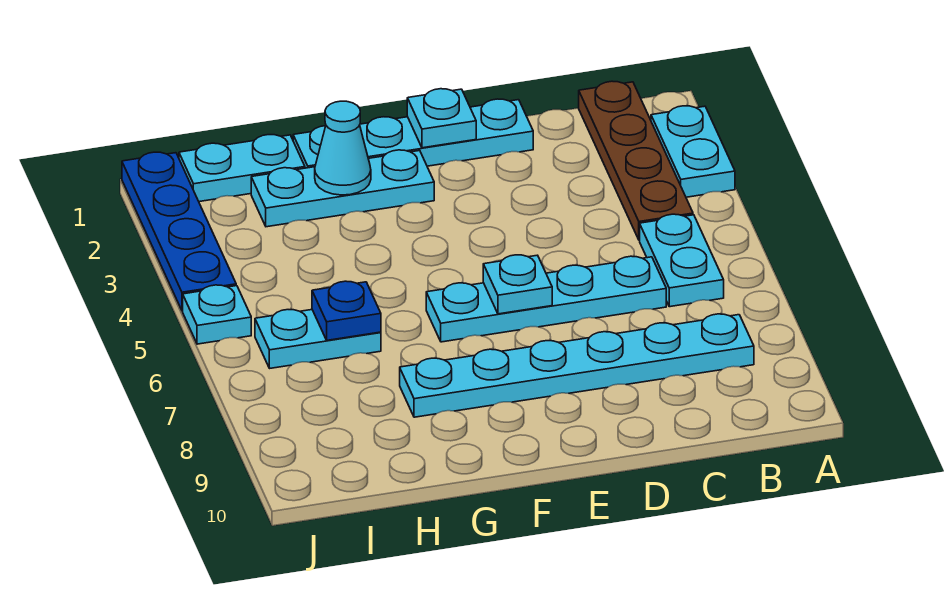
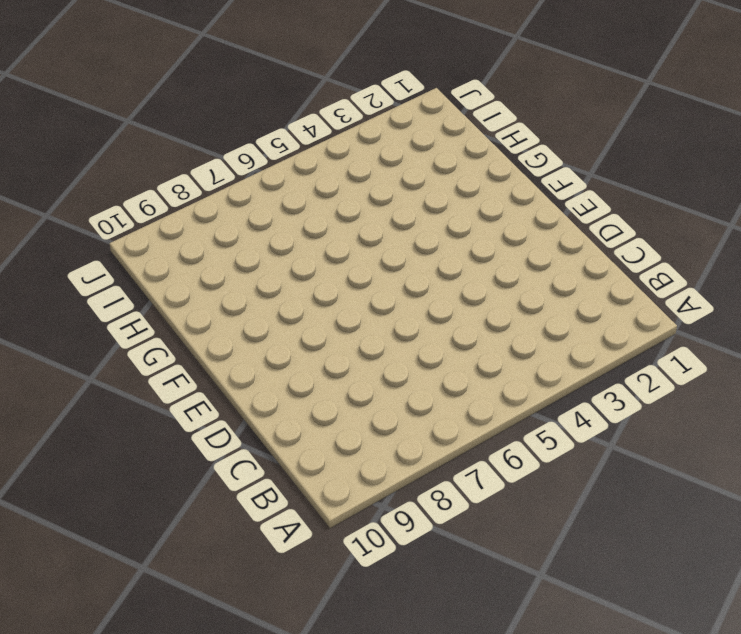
none -> cyan 1x2 plate [651,106,735,197]
none -> brown 1x4 plate [579,81,693,240]
none -> cyan 1x2 plate [640,214,724,307]

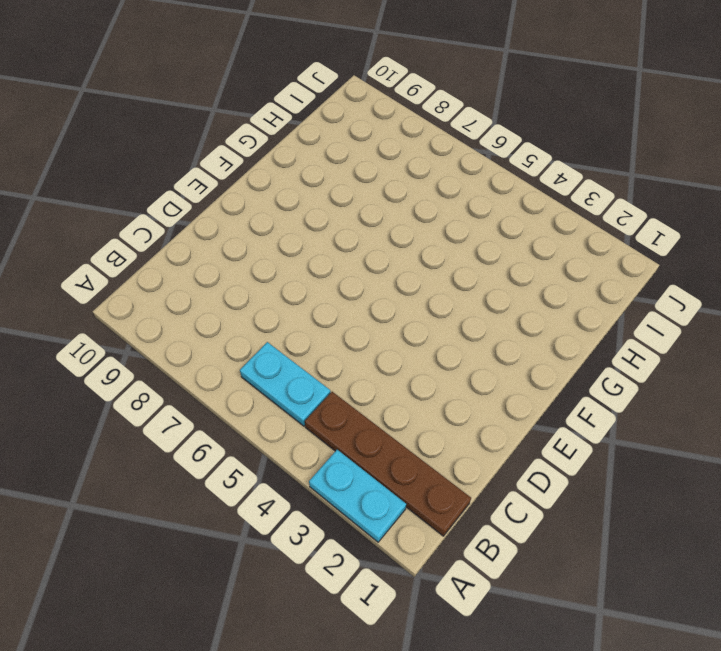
none -> cyan 1x6 plate [400,314,754,417]
none -> cyan 1x4 plate [426,256,666,342]
none -> cyan 1x4 plate [293,99,533,168]

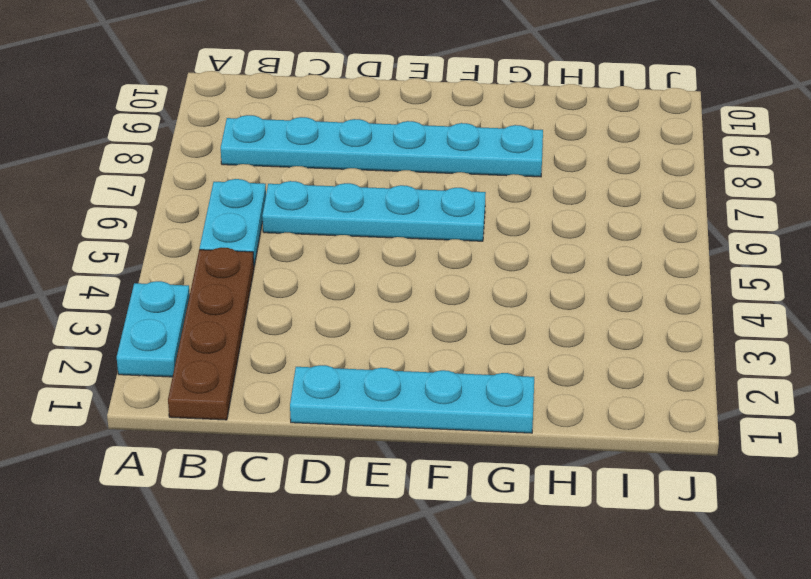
none -> cyan 1x3 plate [251,150,434,227]
none -> cyan 1x2 plate [179,135,305,202]
none -> cyan 1x2 plate [255,310,381,368]

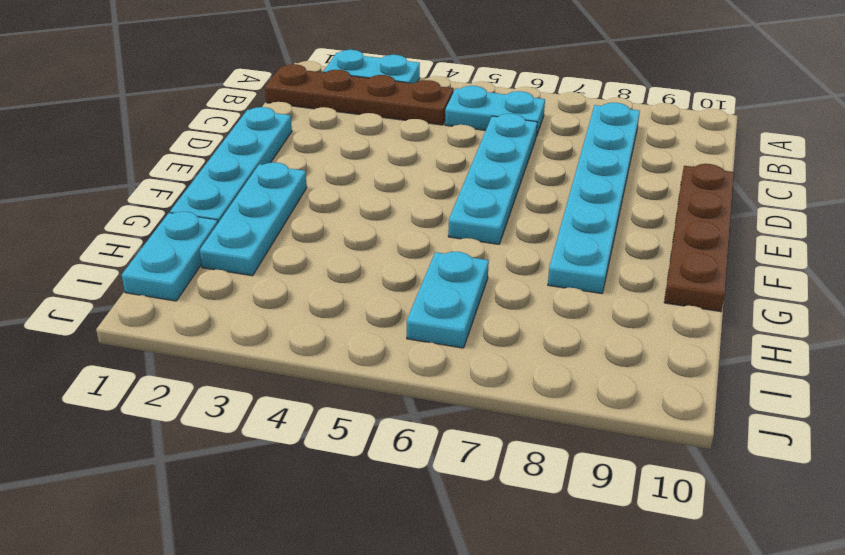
brown 1x4 plate [664,164,734,312] -> none
none -> blue 1x4 plate [122,152,236,311]
none -> cyan 1x1 plate [183,285,251,344]
none -> cyan 1x1 plate [407,89,476,148]

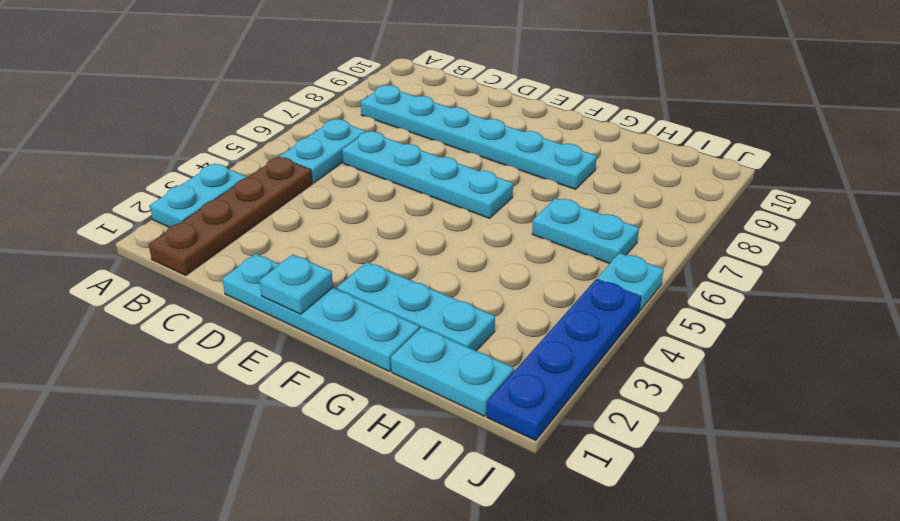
none -> cyan 1x1 plate [483,255,552,314]
none -> cyan 1x1 cone [315,101,371,195]
none -> blue 1x1 plate [312,281,381,340]

